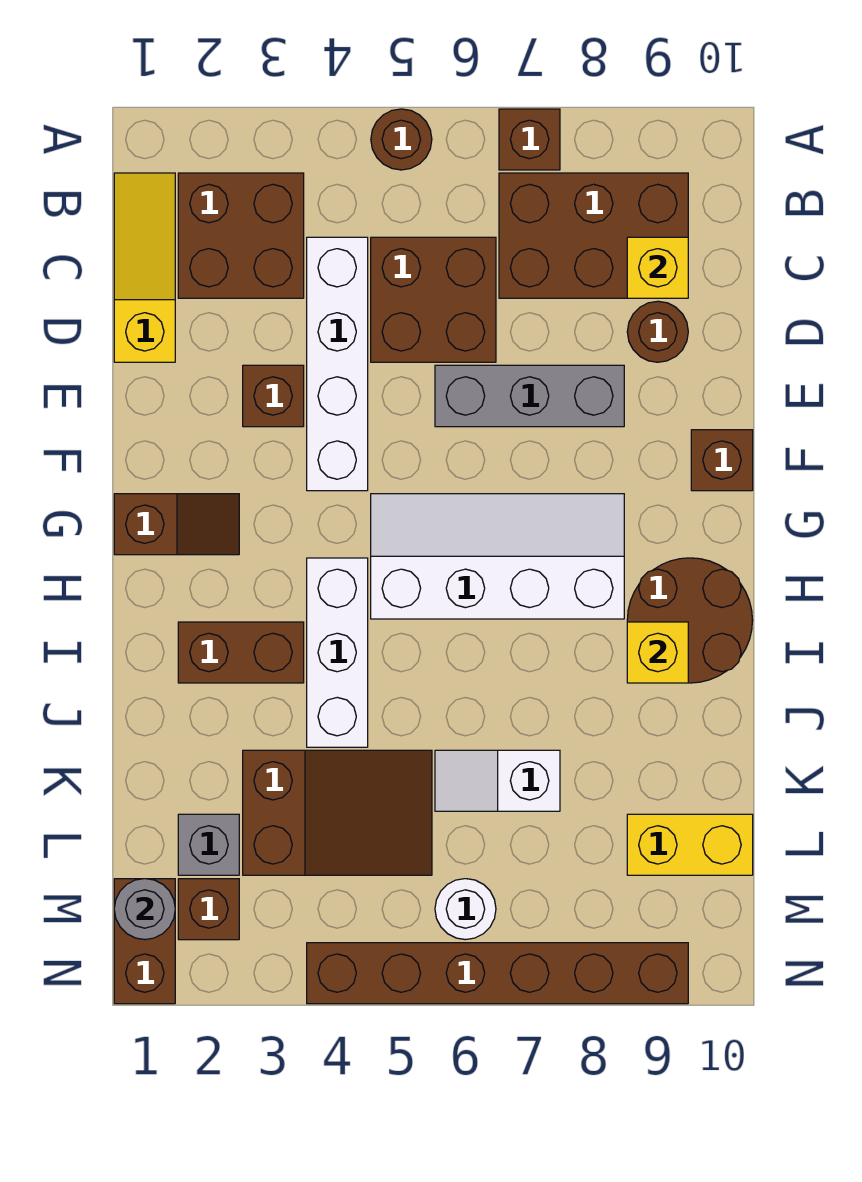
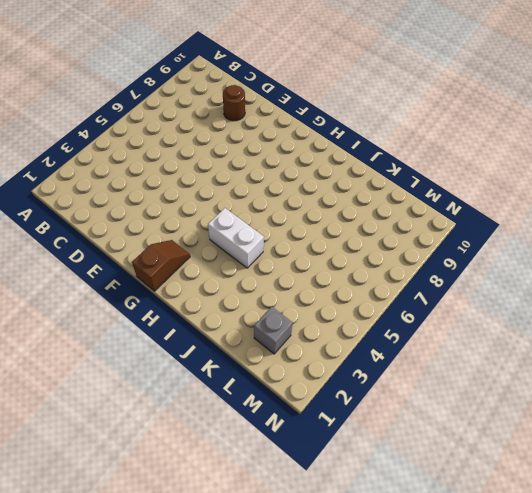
white 1x2 brick [208,208,264,268] -> white 1x3 brick [307,558,368,747]
none -> brown 1x1 round brick [371,109,432,170]
none -> brown 1x1 brick [499,109,560,170]
none -> yellow 1x3 slope [114,173,175,362]

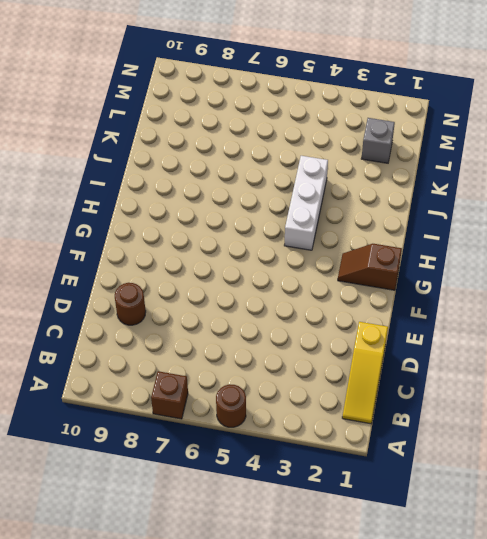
none -> brown 2x2 brick [178,173,304,298]
none -> brown 2x3 brick [499,173,688,298]
none -> white 1x4 brick [307,237,368,491]

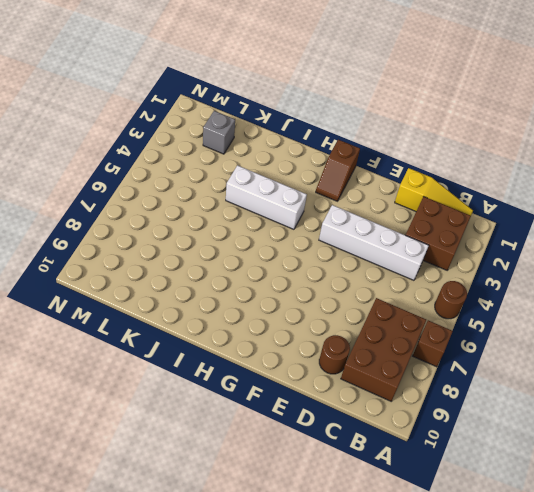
none -> brown 2x2 brick [371,237,496,362]
none -> brown 1x1 brick [243,365,304,427]
none -> grey 1x3 brick [435,365,624,427]

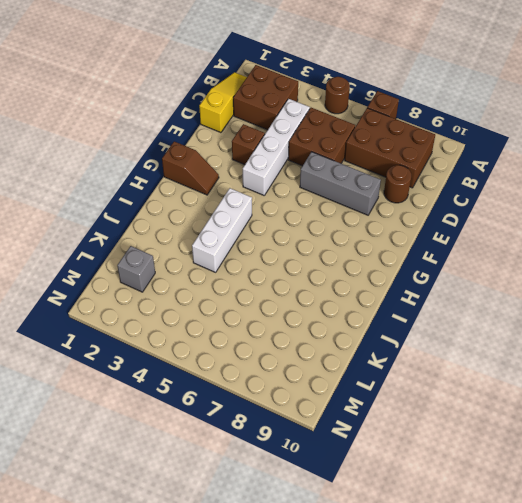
none -> brown 1x1 brick [691,430,753,491]
none -> white 2x4 slope [371,494,624,619]
none -> brown 2x2 round brick [627,558,753,683]

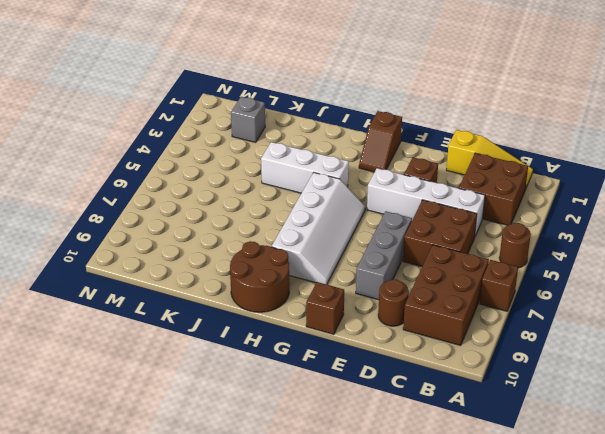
none -> brown 1x2 brick [178,622,304,683]
none -> brown 2x3 slope [243,750,432,875]
none -> white 1x2 slope [435,750,560,811]

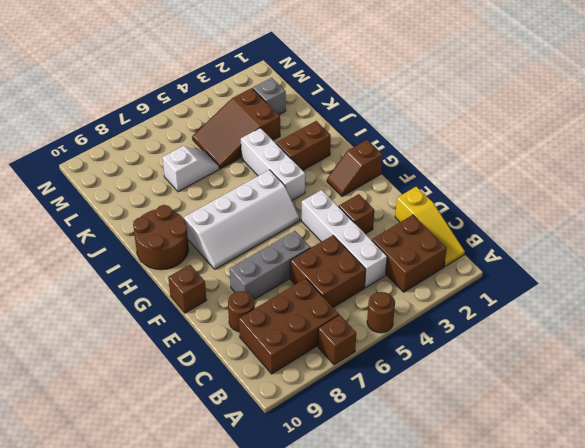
none -> yellow 1x2 brick [627,814,753,875]
none -> brown 1x2 brick [114,879,175,1004]
none -> brown 1x1 brick [178,879,239,940]

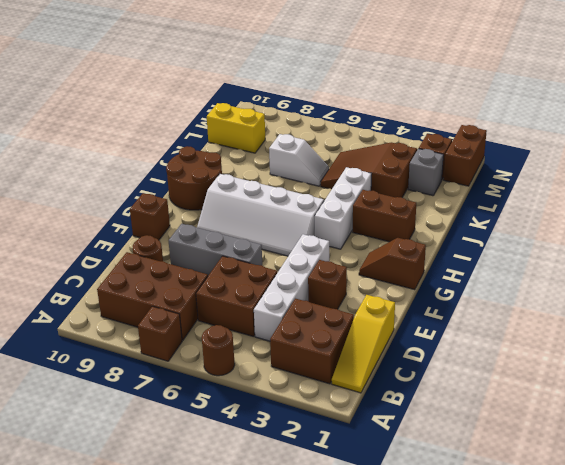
none -> white 1x1 round brick [435,879,496,940]
none -> brown 1x6 brick [307,943,688,1004]
none -> yellow 1x1 brick [627,237,688,298]

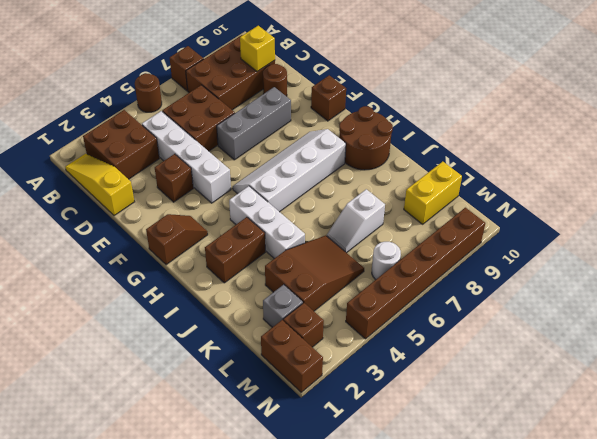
none -> yellow 1x1 brick [627,622,688,683]
none -> grey 1x1 round brick [114,879,175,940]

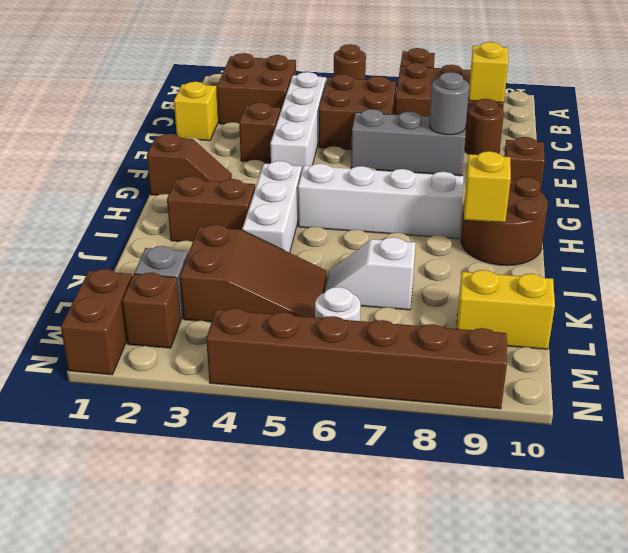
grey 1x1 round brick [429,72,469,135] -> grey 1x1 round brick moved to [114,879,175,940]

